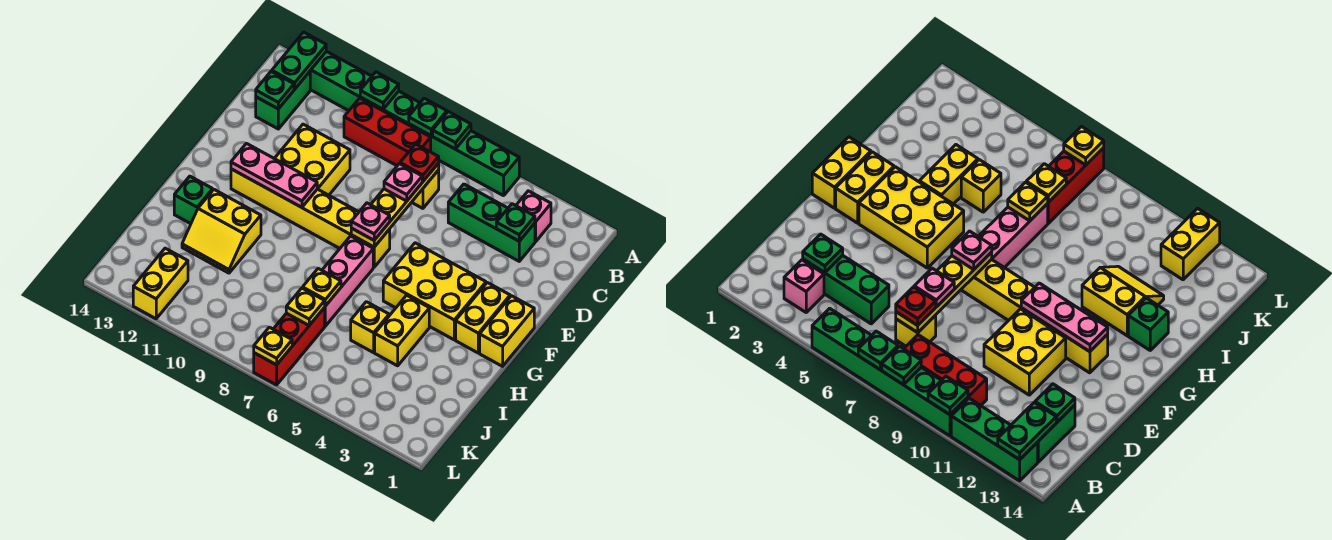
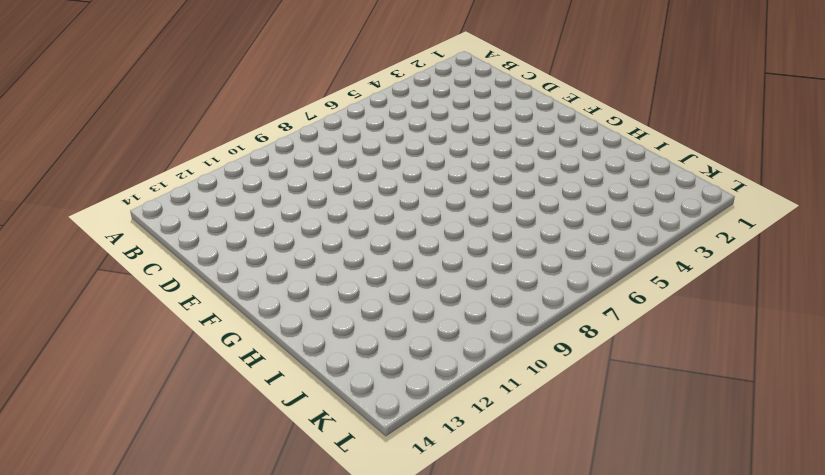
none -> green 1x6 brick [360,91,519,196]
none -> green 1x3 brick [310,51,372,111]
none -> pink 1x1 brick [516,191,551,242]
none -> red 1x3 brick [344,98,431,166]

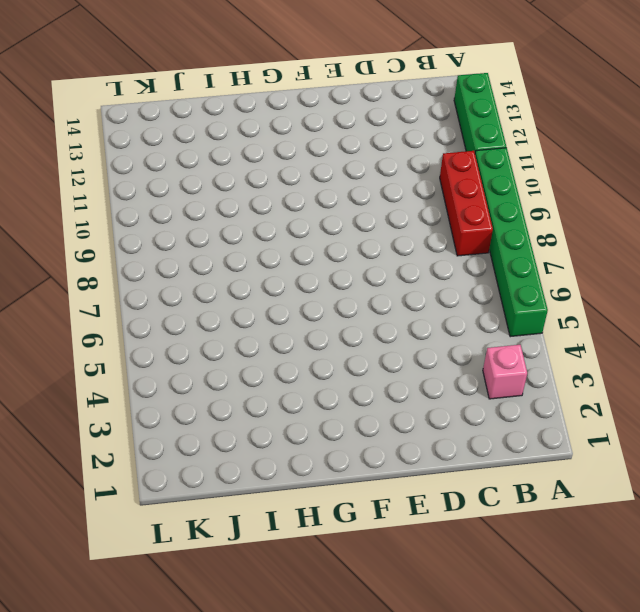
none -> green 1x2 brick [256,72,310,129]
none -> green 1x3 brick [448,184,535,261]
none -> yellow 1x1 brick [412,170,439,208]
none -> yellow 2x2 brick [274,124,350,195]

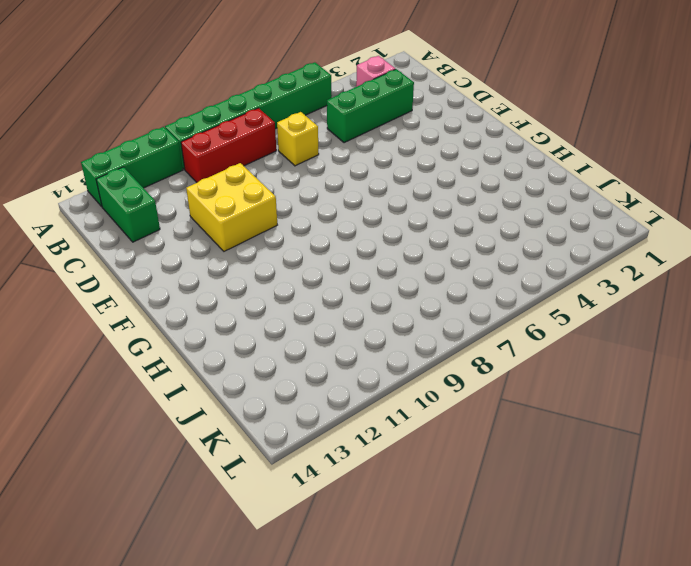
none -> yellow 1x2 brick [480,296,534,366]
none -> yellow 1x2 brick [456,283,510,353]
none -> yellow 2x3 brick [383,243,486,340]
none -> yellow 1x6 brick [231,169,390,267]

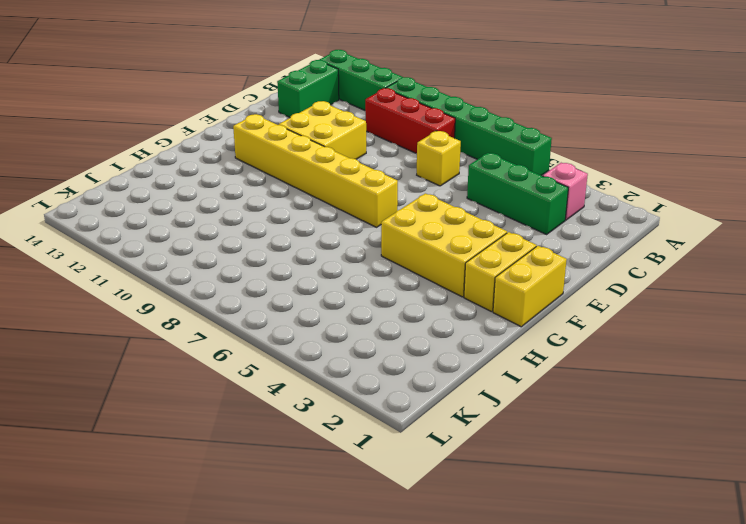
none -> pink 1x3 brick [322,236,373,326]
none -> yellow 1x2 brick [375,295,429,366]
none -> yellow 2x2 slope [182,190,261,273]
none -> green 1x1 brick [174,176,213,224]

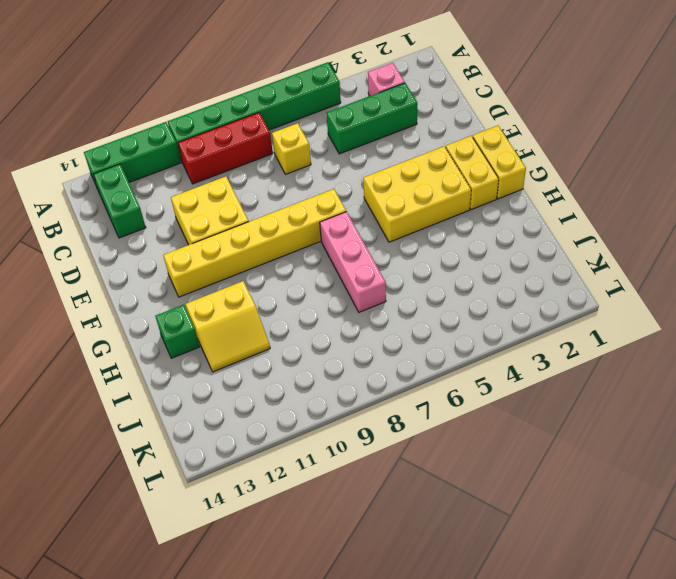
none -> yellow 1x2 brick [375,295,429,366]
none -> yellow 1x1 brick [351,302,389,353]
none -> red 1x3 brick [254,308,325,385]
none -> yellow 1x2 brick [133,248,188,319]

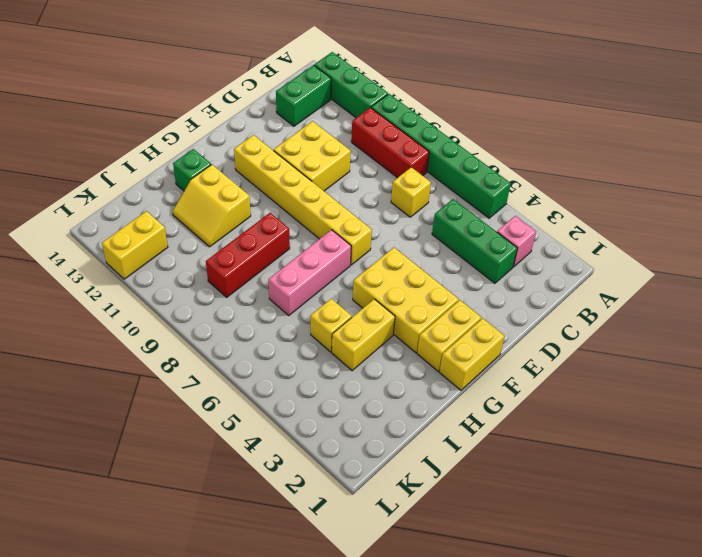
red 1x3 brick [206,213,290,297] -> red 1x3 brick moved to [254,308,325,385]
none -> green 1x1 plate [433,112,471,149]
none -> green 1x1 plate [409,98,447,136]
none -> green 1x1 plate [360,72,399,109]
none -> green 1x2 plate [272,32,326,89]

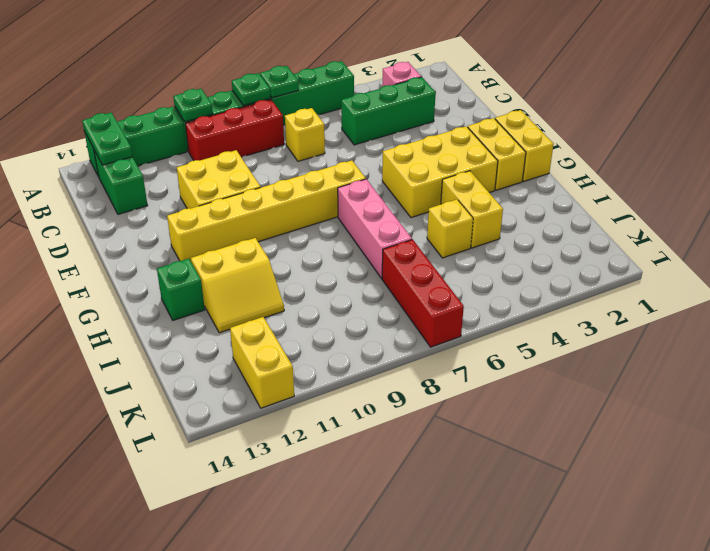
none -> green 1x1 plate [496,204,535,241]
none -> yellow 1x4 plate [351,163,439,247]
none -> green 1x1 plate [256,71,294,109]
none -> pink 1x3 plate [231,143,317,207]

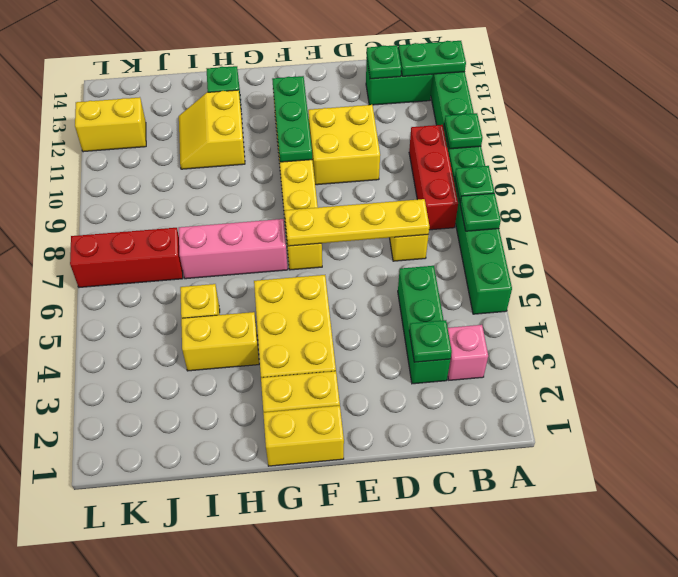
green 1x3 plate [272,76,312,162] -> pink 1x3 plate [231,143,317,207]
none -> yellow 1x1 plate [303,269,341,306]
none -> yellow 1x1 plate [286,288,325,325]
none -> yellow 1x1 plate [254,327,292,365]
none -> red 1x1 plate [400,144,439,181]

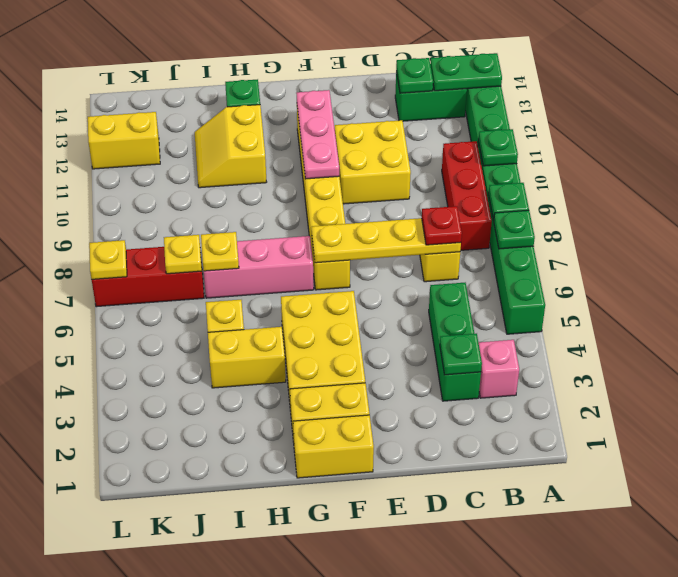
none -> pink 1x1 plate [384,164,422,201]
none -> pink 1x1 plate [351,203,390,240]

